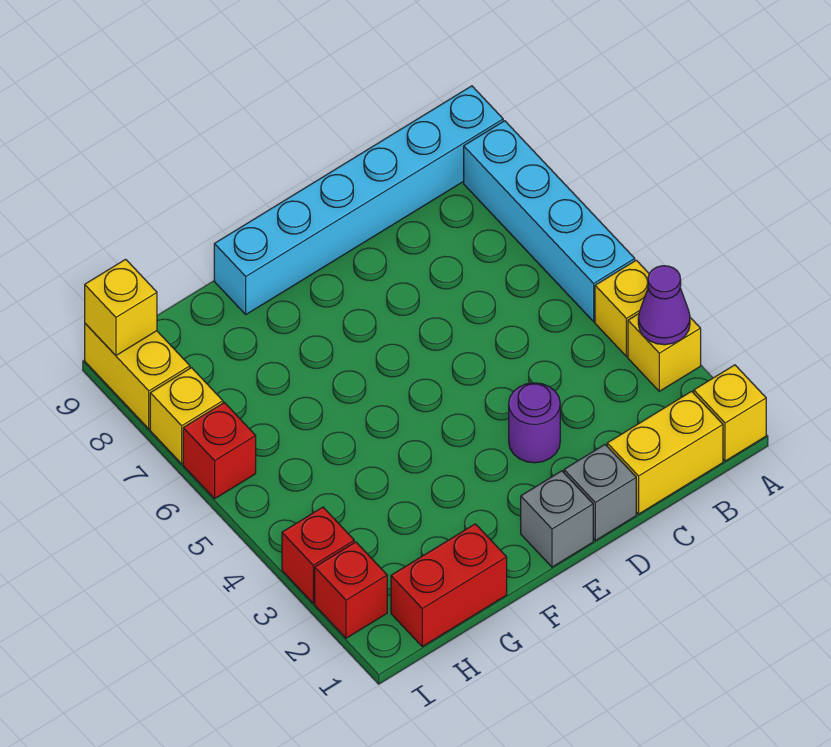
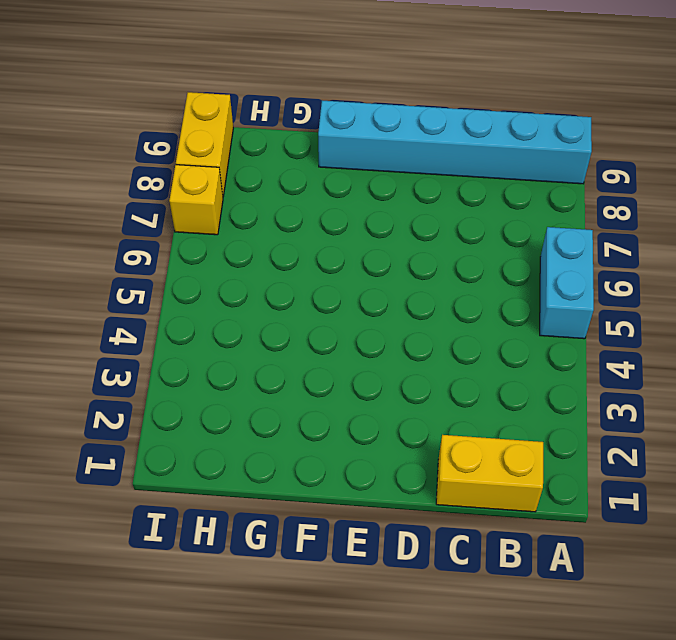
cyan 1x2 brick [540,227,594,339] -> cyan 1x4 brick [464,121,635,321]
none -> yellow 1x1 brick [694,365,766,461]
none -> yellow 1x1 brick [628,314,701,391]
none -> yellow 1x1 brick [595,260,649,357]

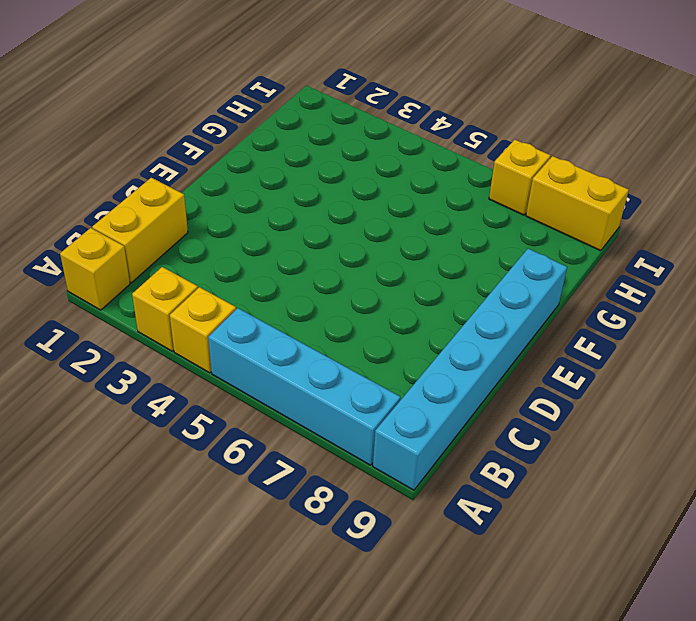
none -> grey 1x1 brick [564,445,636,541]
none -> purple 1x1 round brick [509,383,560,463]
none -> grey 1x1 brick [521,471,593,567]

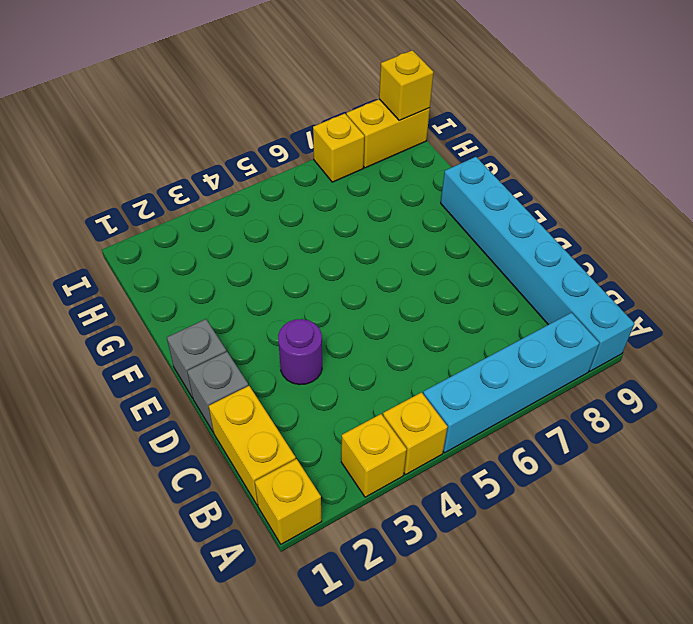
none -> red 1x2 brick [391,524,507,646]
none -> red 1x1 brick [315,542,387,638]
none -> red 1x1 brick [282,507,354,603]

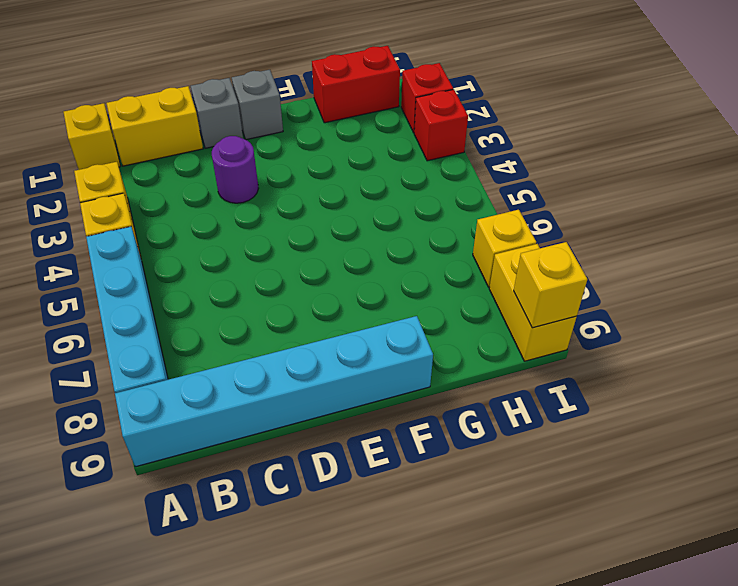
none -> red 1x1 brick [183,403,256,499]
none -> purple 1x1 cone [638,266,690,345]

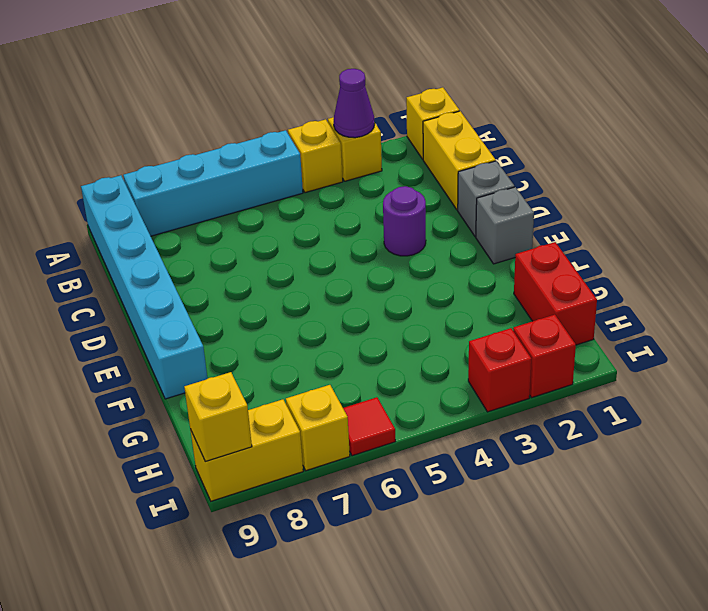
red 1x1 tile [343,397,396,456] -> red 1x1 brick [183,403,256,499]

